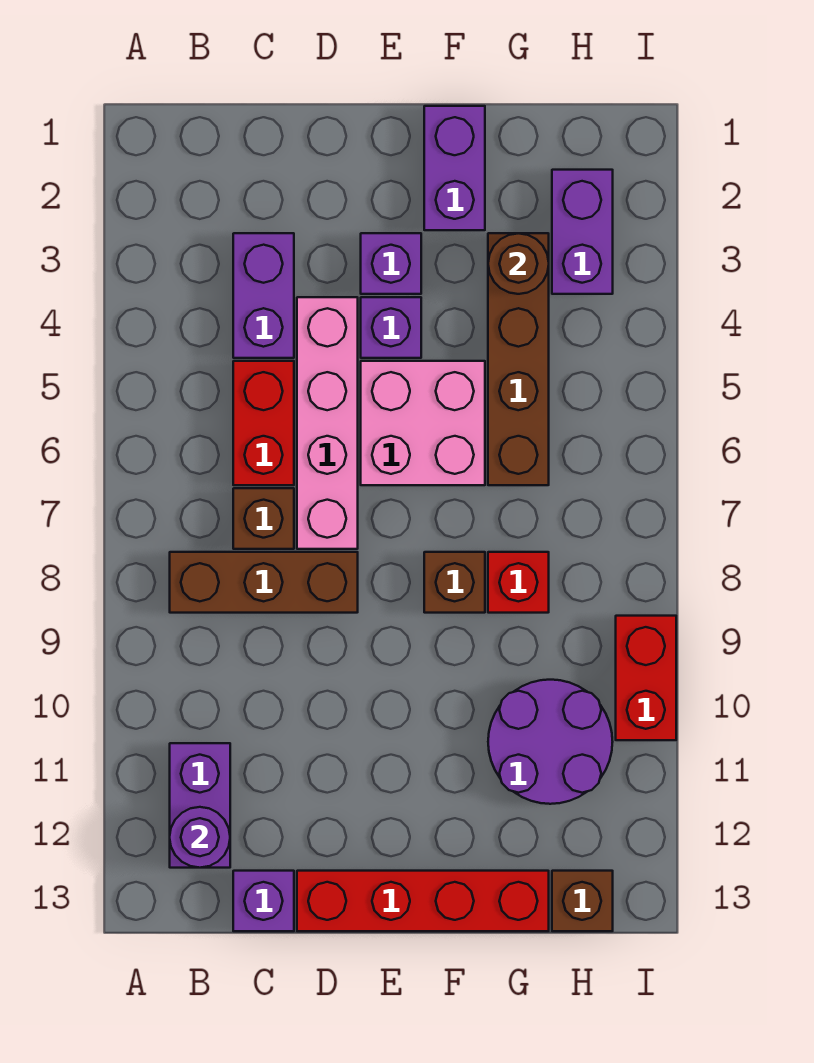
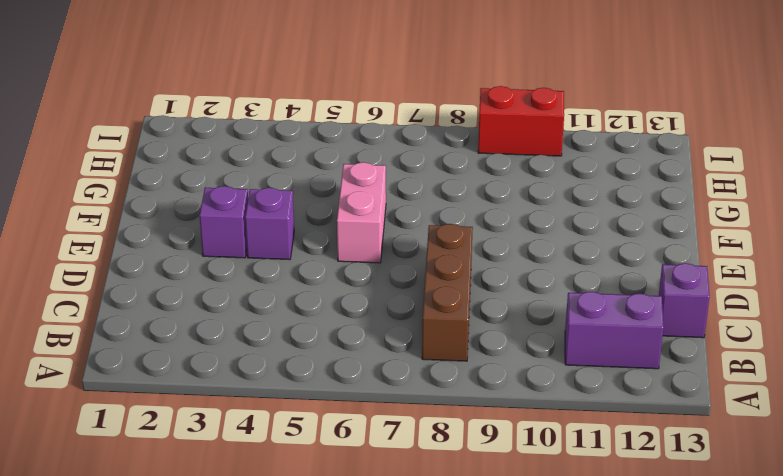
pink 1x2 brick [337,162,386,263] -> pink 2x2 brick [361,361,485,485]
none -> purple 1x2 brick [233,233,294,358]
none -> red 1x2 brick [233,361,294,485]
none -> brown 1x1 brick [233,488,294,549]

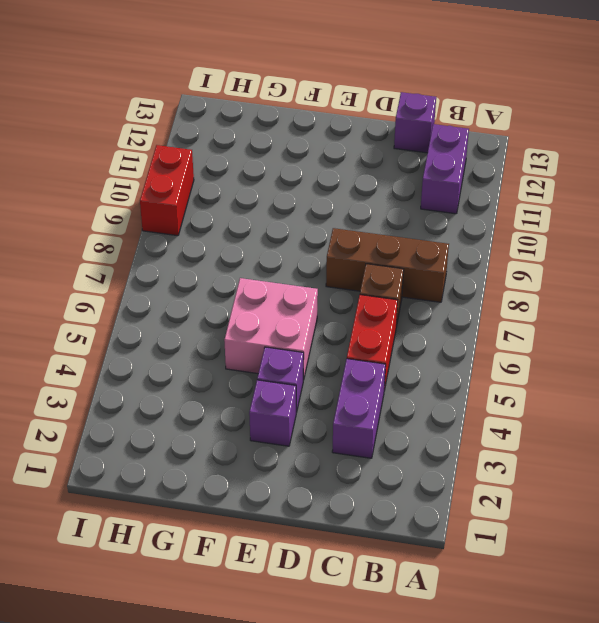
none -> pink 1x4 brick [297,297,358,549]
none -> red 1x4 brick [297,871,549,931]
none -> purple 1x2 brick [424,106,485,230]

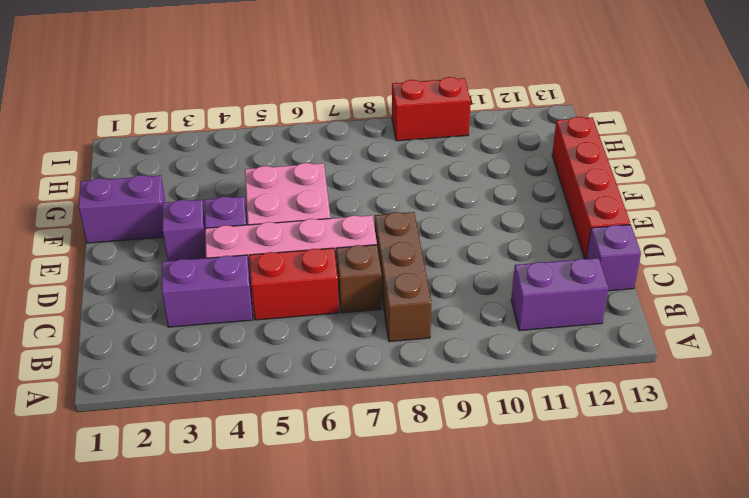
none -> brown 1x1 brick [424,552,485,613]
none -> brown 1x4 brick [488,233,549,485]
none -> red 1x1 brick [488,552,549,613]

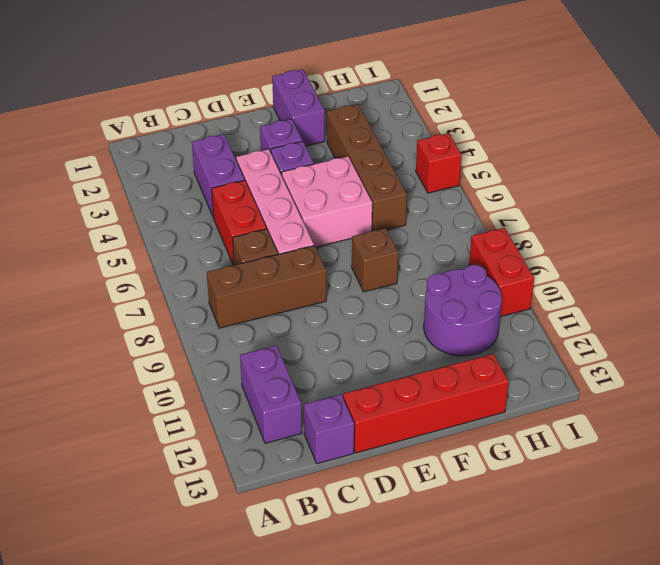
red 1x1 brick [416,133,462,193] -> red 1x1 brick moved to [488,552,549,613]
none -> purple 1x2 brick [552,170,613,294]
none -> brown 1x1 brick [552,871,613,931]
none -> purple 1x1 round brick [170,807,230,868]

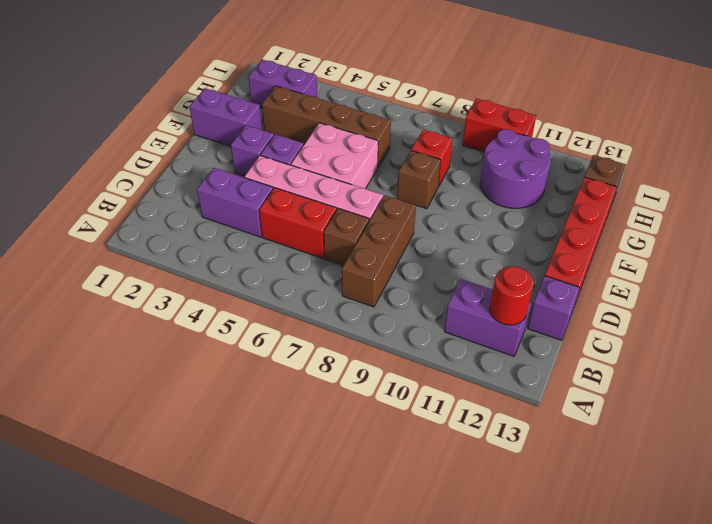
red 1x1 round brick [490,266,534,325] -> purple 1x1 round brick [170,807,230,868]
none -> brown 1x1 round brick [488,233,549,294]

